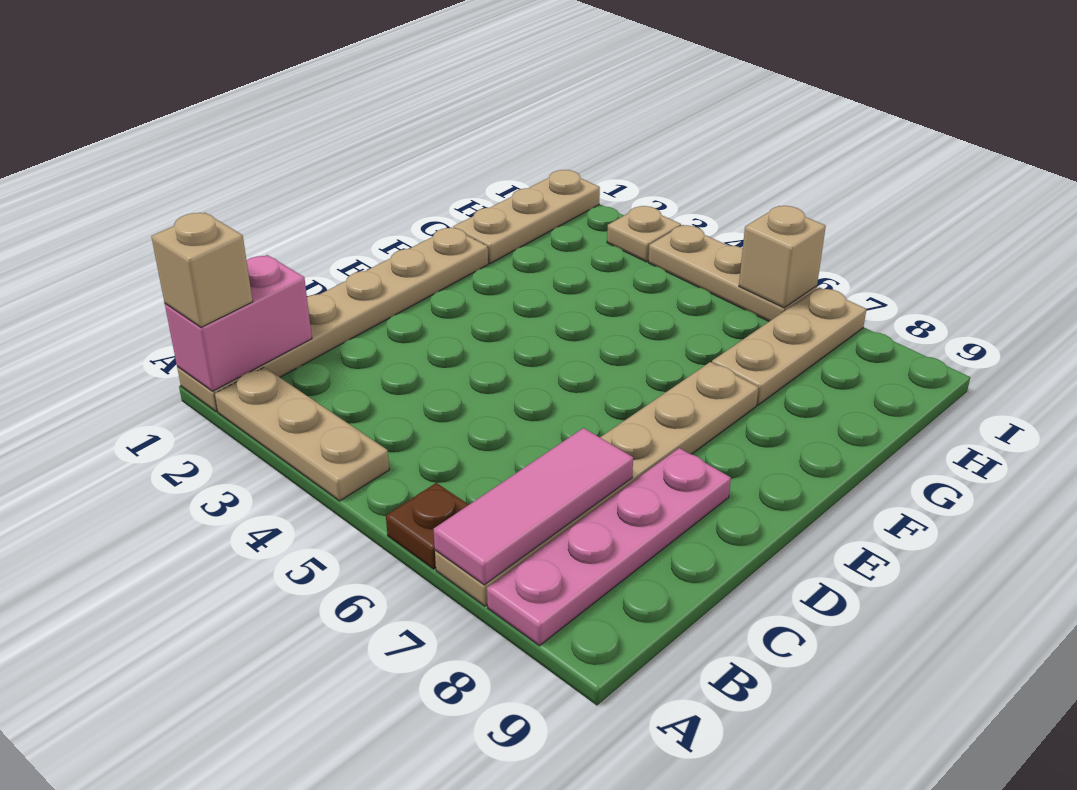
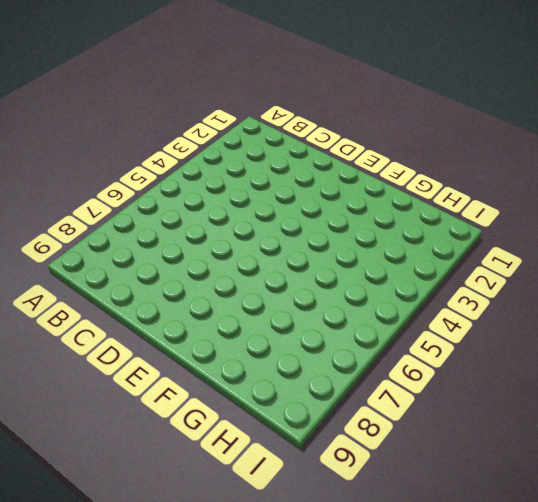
none -> tan 1x6 plate [177,228,488,412]
none -> tan 1x3 plate [215,367,389,501]
none -> brown 1x1 plate [386,483,469,569]

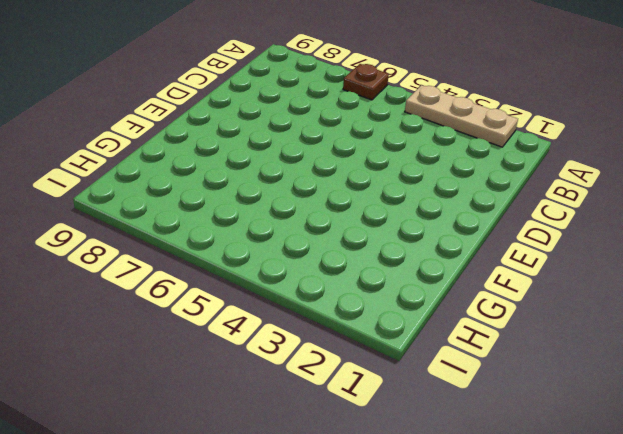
none -> tan 1x6 plate [177,228,488,412]
none -> tan 1x6 plate [435,362,759,606]
none -> pink 1x4 plate [487,448,731,646]

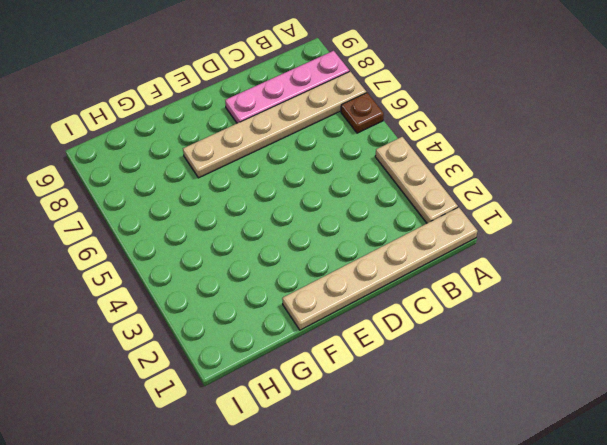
none -> tan 1x3 plate [453,170,600,263]
none -> tan 1x3 plate [712,287,866,405]
none -> tan 1x1 plate [607,206,681,262]

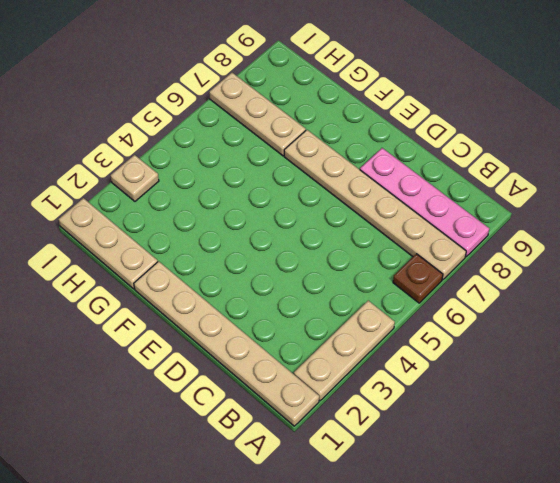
none -> tan 1x3 plate [648,225,817,321]
none -> pink 1x2 brick [165,255,312,391]
none -> pink 1x3 tile [433,428,633,585]

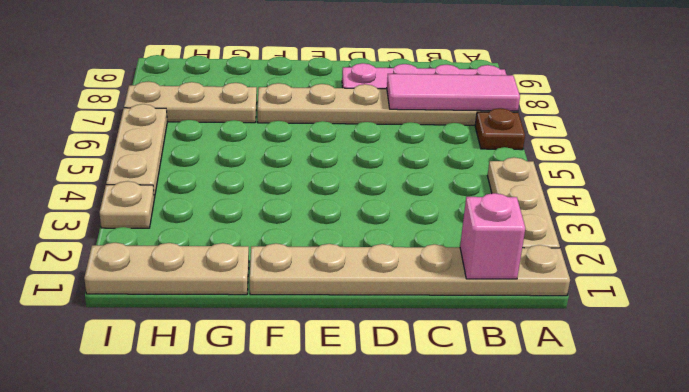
pink 1x1 brick [460,193,525,279] -> pink 1x2 brick [165,255,312,391]
none -> tan 1x1 brick [739,206,826,308]
none -> tan 1x1 brick [151,213,253,327]

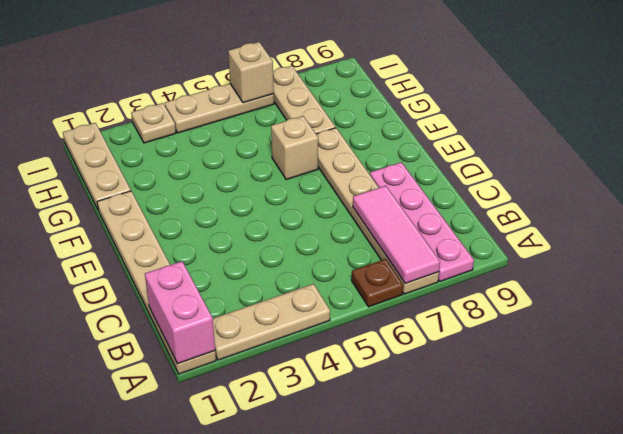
tan 1x1 brick [271,116,318,180] -> tan 1x1 brick moved to [151,213,253,327]

